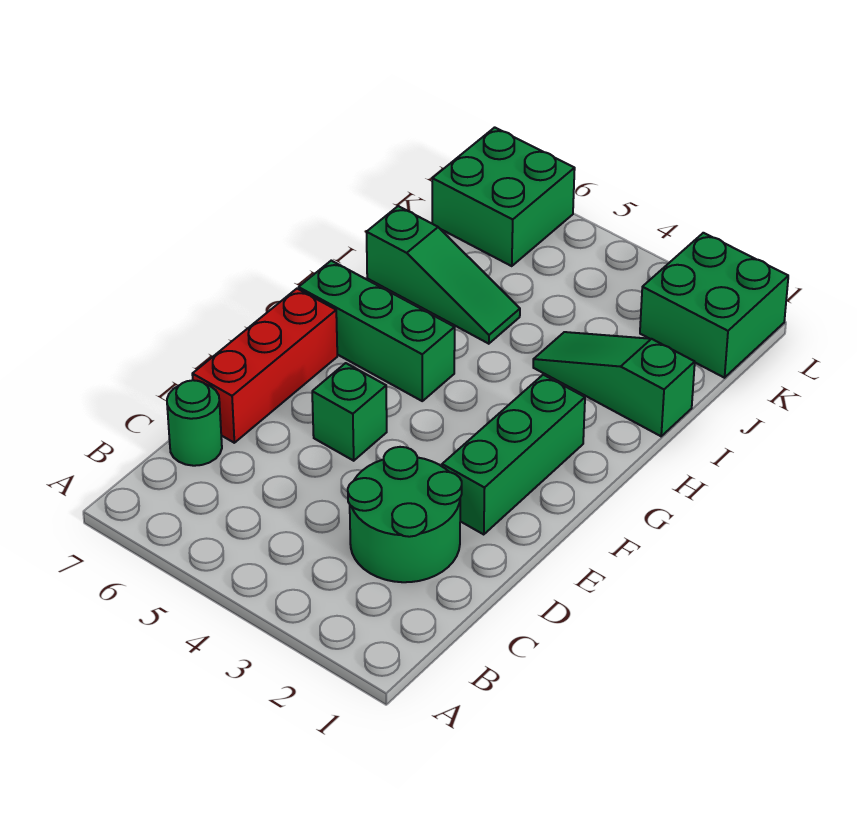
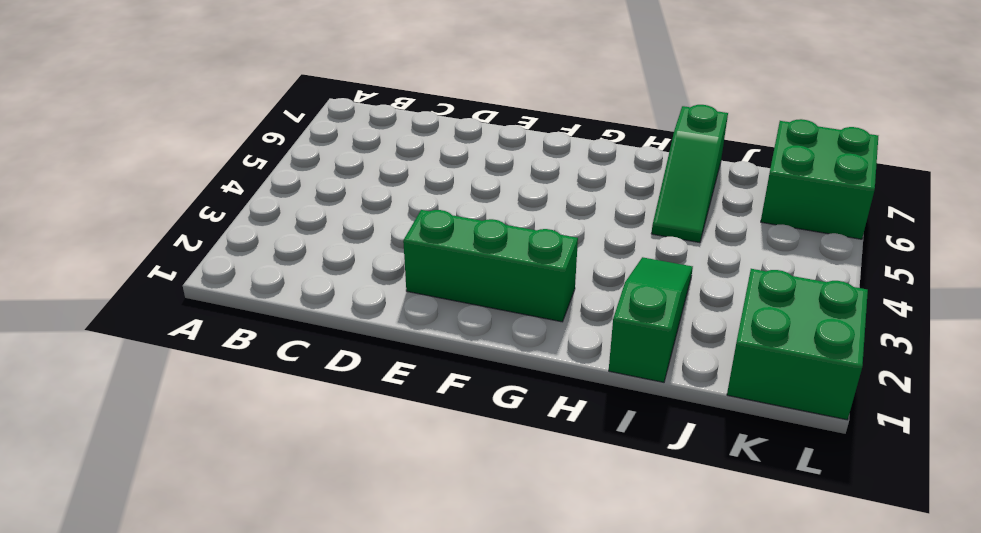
none -> green 2x2 round brick [348,447,462,582]
none -> green 1x1 round brick [167,380,222,466]

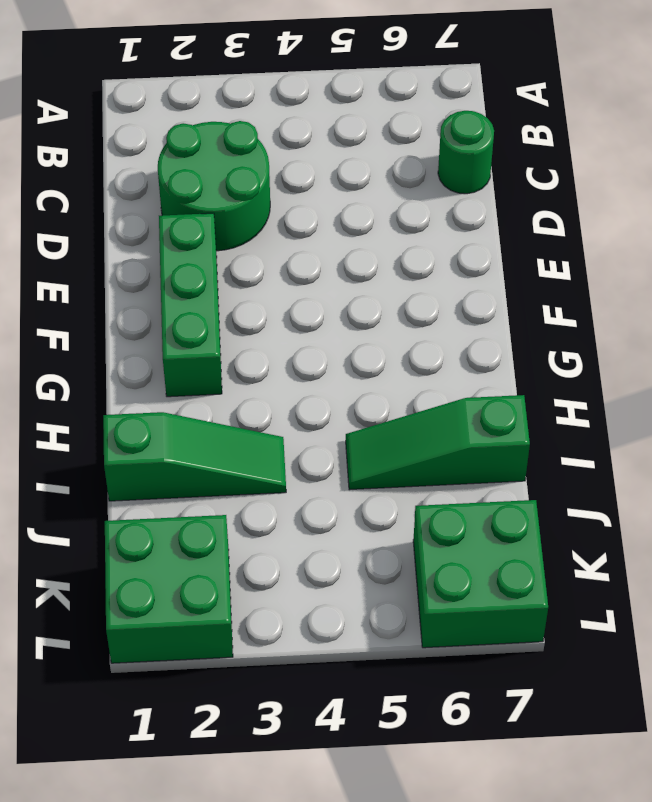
none -> red 1x3 brick [192,289,337,443]
none -> green 1x1 brick [312,363,387,461]

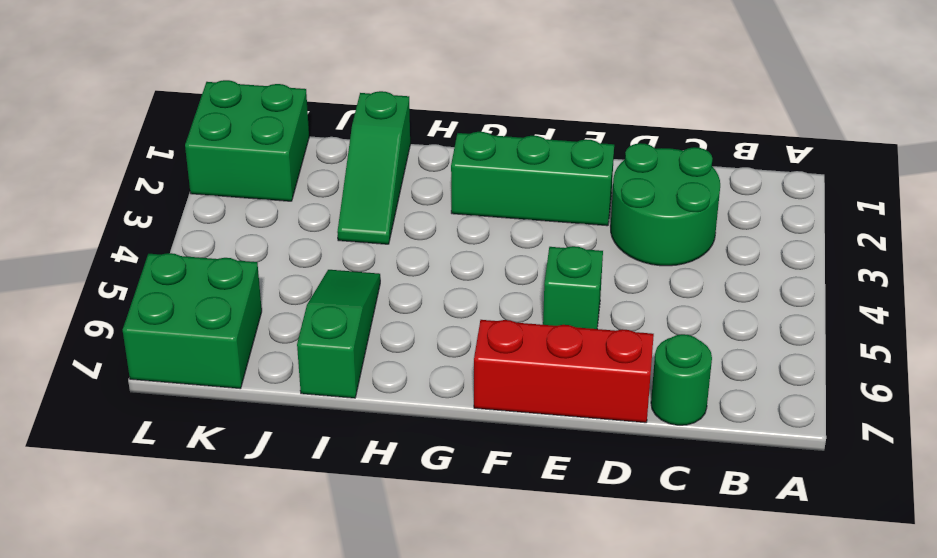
none -> green 1x3 brick [299,261,455,401]

